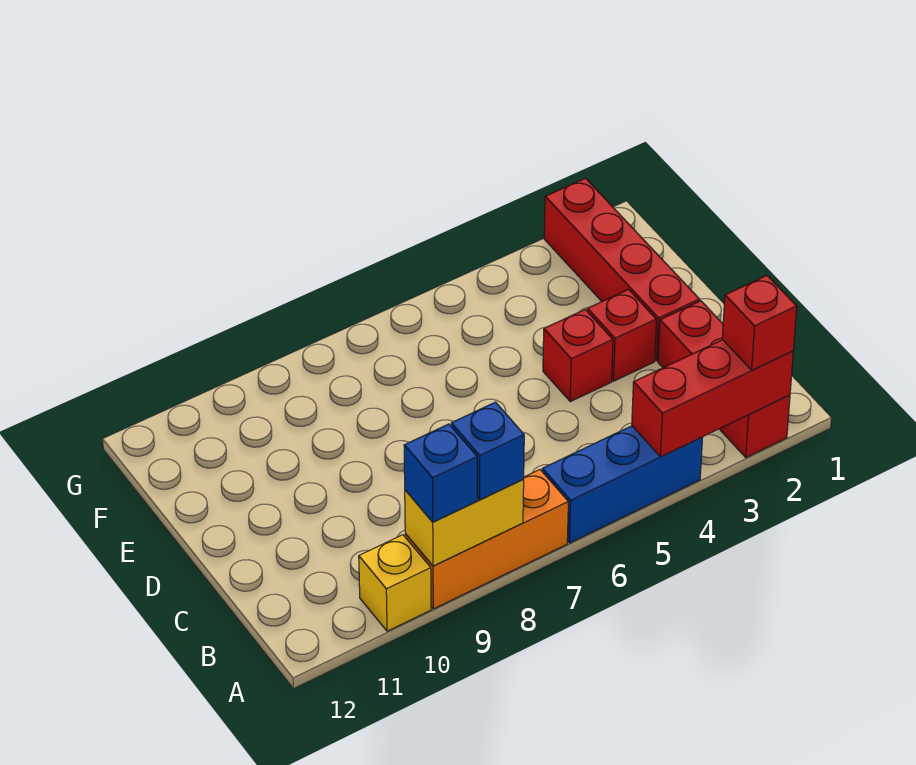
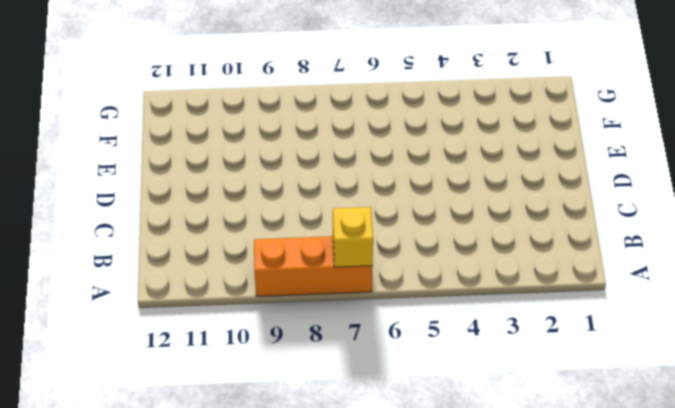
yellow 1x1 brick [333,207,373,267] -> yellow 1x1 brick moved to [359,535,431,631]
none -> red 1x3 brick [658,301,790,457]
none -> blue 1x3 brick [542,426,703,543]
none -> red 1x4 brick [544,178,700,361]

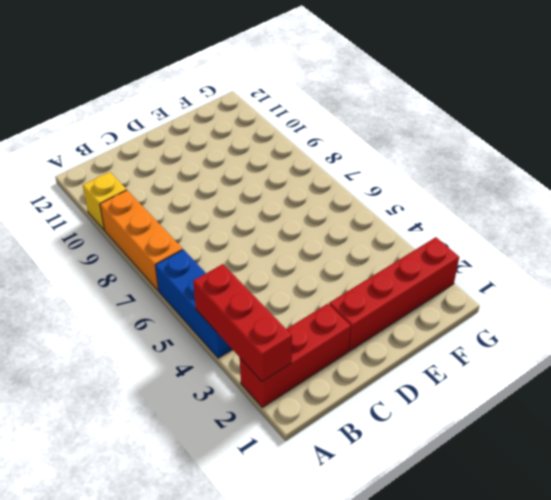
none -> red 1x1 brick [587,289,656,381]
none -> red 1x1 brick [543,310,613,402]
none -> yellow 1x2 brick [405,480,524,566]

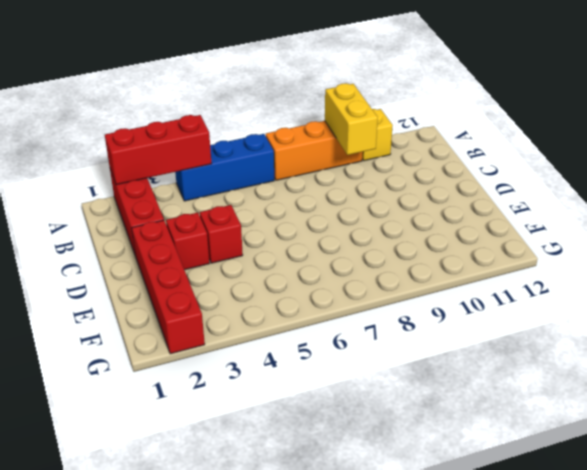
yellow 1x2 brick [325,83,378,155] -> yellow 1x2 brick turned to [405,480,524,566]
none -> red 1x1 brick [722,275,797,370]
none -> blue 1x1 brick [451,402,524,500]
none -> blue 1x1 brick [404,424,477,522]

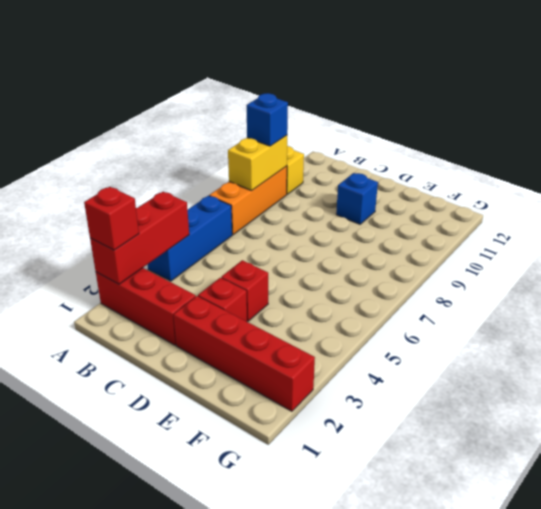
blue 1x1 brick [336,173,378,224] -> blue 1x1 brick moved to [451,402,524,500]

